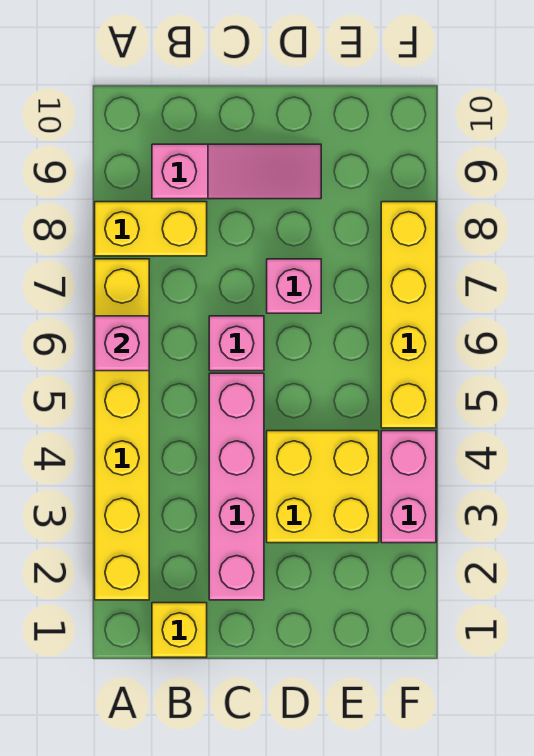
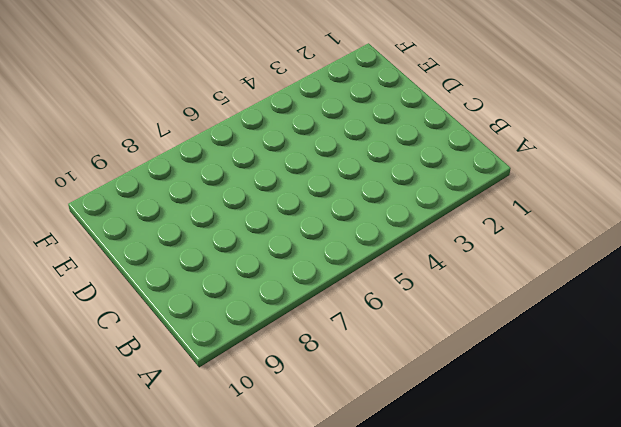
none -> yellow 1x6 brick [95,259,149,600]
none -> yellow 1x2 brick [95,202,207,256]

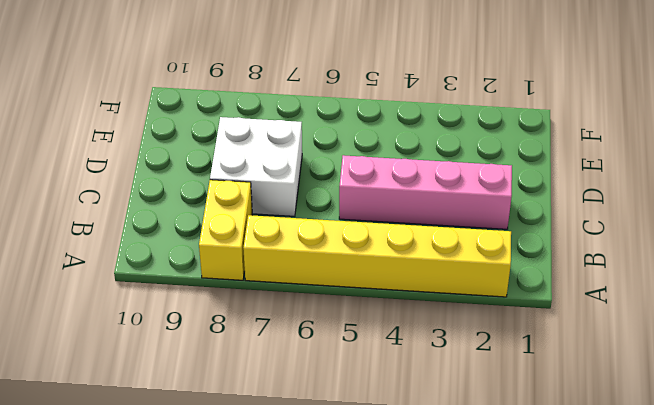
white 2x2 brick [210,117,302,216] -> pink 1x1 brick [267,259,321,313]
none -> yellow 1x1 brick [152,603,207,657]
none -> pink 1x3 slope [152,144,321,199]

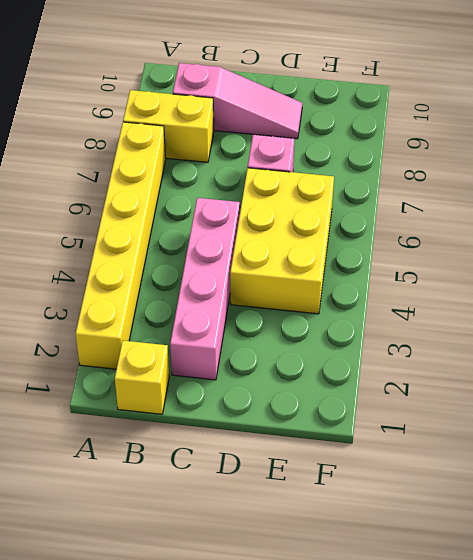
yellow 2x3 brick [230,168,334,314] -> yellow 2x2 brick [267,431,379,543]
none -> pink 1x1 brick [209,316,264,371]
none -> pink 1x2 brick [381,431,436,543]

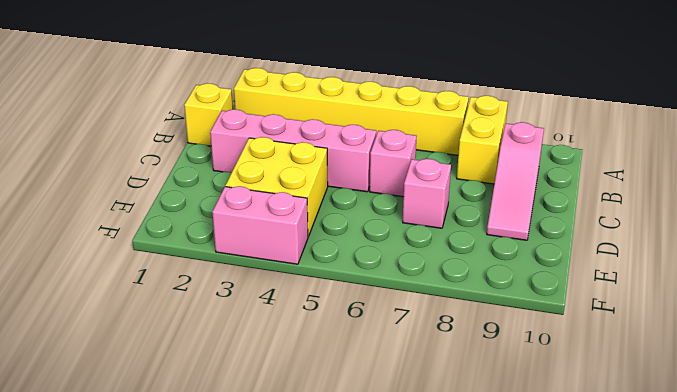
none -> yellow 1x4 brick [381,202,436,428]
none -> pink 1x1 brick [95,316,149,371]

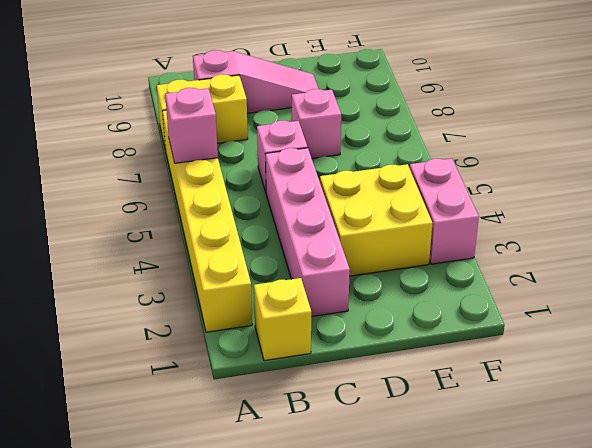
none -> yellow 1x4 brick [381,202,436,428]

